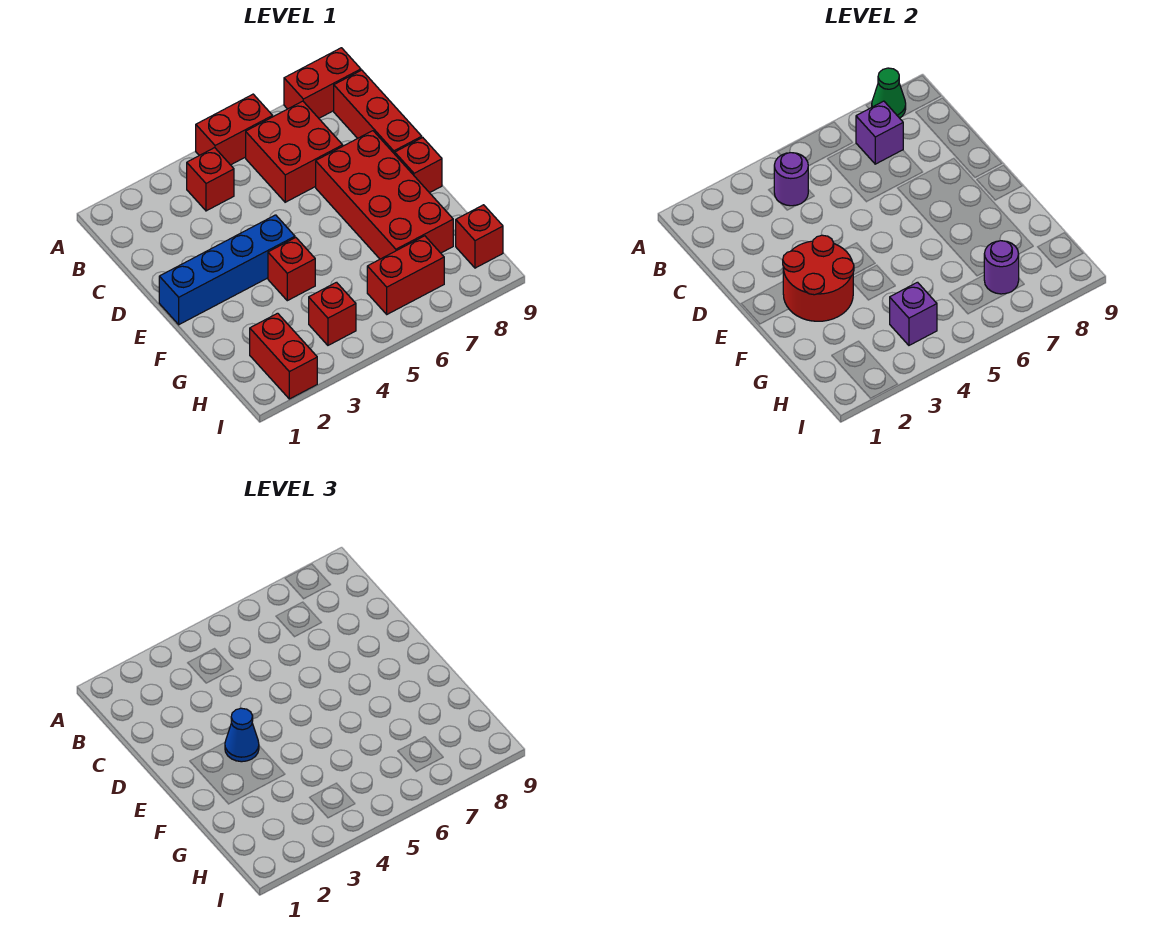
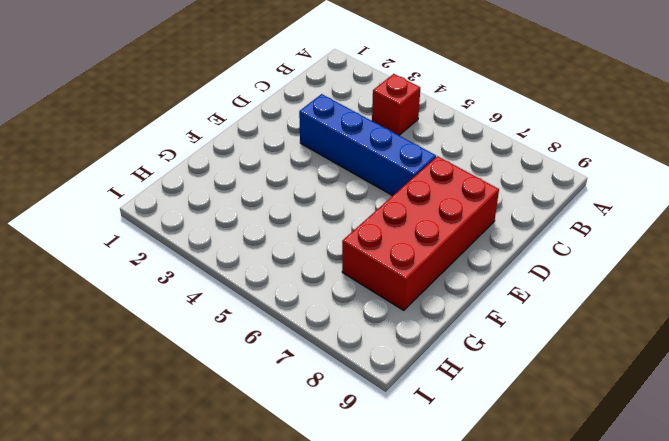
blue 1x4 brick [299,94,436,196] -> blue 1x4 brick moved to [159,215,295,325]
none -> red 1x2 brick [196,94,273,165]
none -> red 1x2 brick [284,48,361,118]
none -> red 2x2 brick [246,101,343,202]

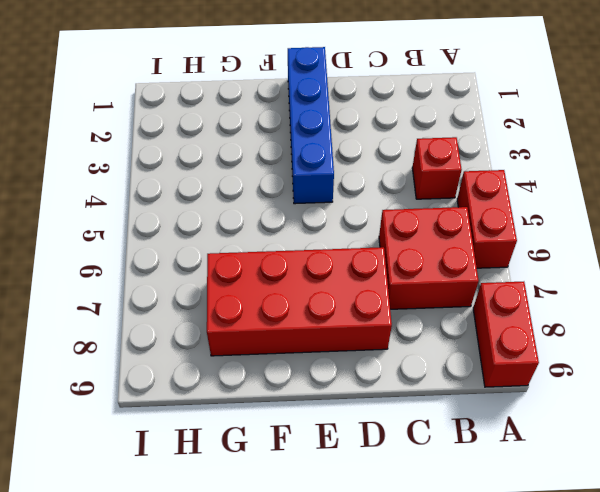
none -> red 1x3 brick [334,70,422,154]
none -> red 1x1 brick [395,137,442,193]
none -> red 1x1 brick [268,238,315,301]

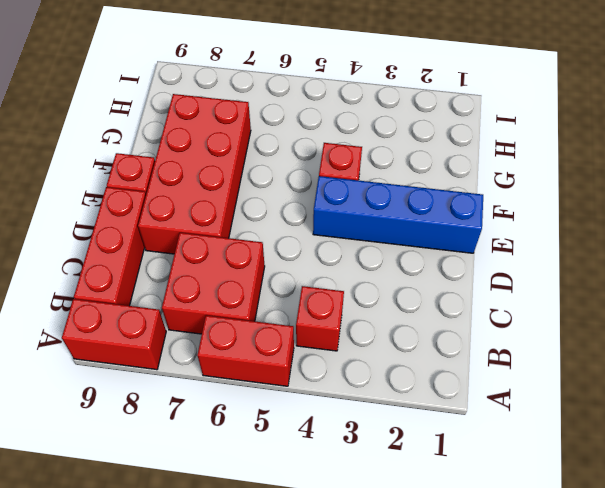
none -> red 1x2 brick [250,313,317,399]
none -> red 1x1 brick [309,282,356,345]
none -> red 1x2 brick [367,236,444,314]

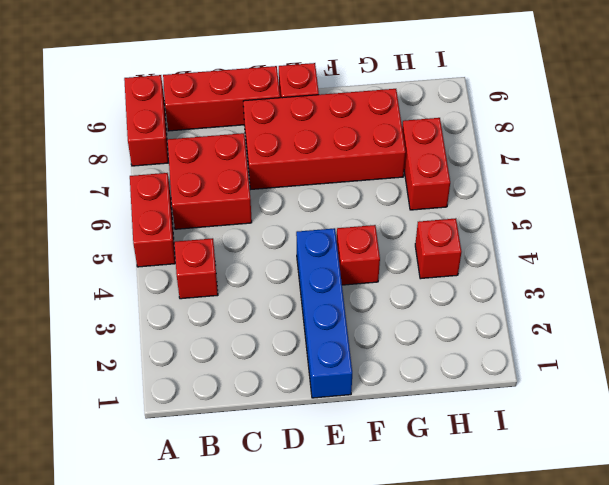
none -> red 1x2 brick [250,313,317,399]
none -> red 1x1 brick [456,205,503,268]
none -> green 1x1 cone [872,68,906,118]

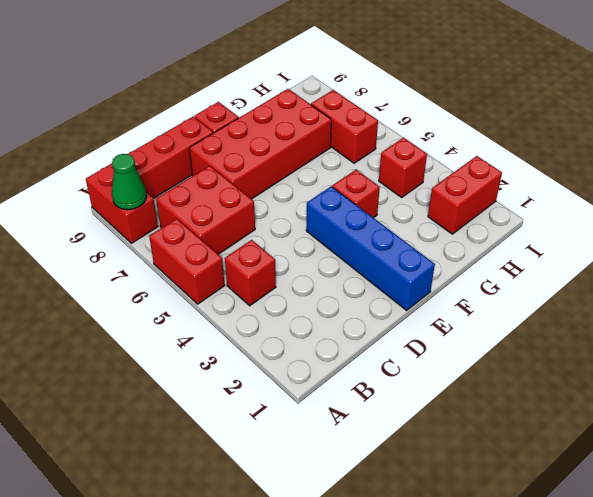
none -> red 1x1 brick [456,205,503,268]
none -> purple 1x1 round brick [774,153,808,206]
none -> purple 1x1 brick [856,101,903,164]

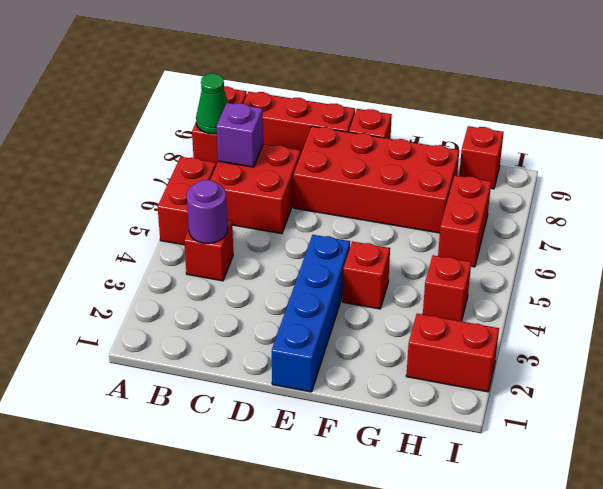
none -> red 2x2 round brick [783,235,854,321]
none -> purple 1x1 brick [890,282,937,345]
none -> purple 1x1 round brick [984,241,1019,294]

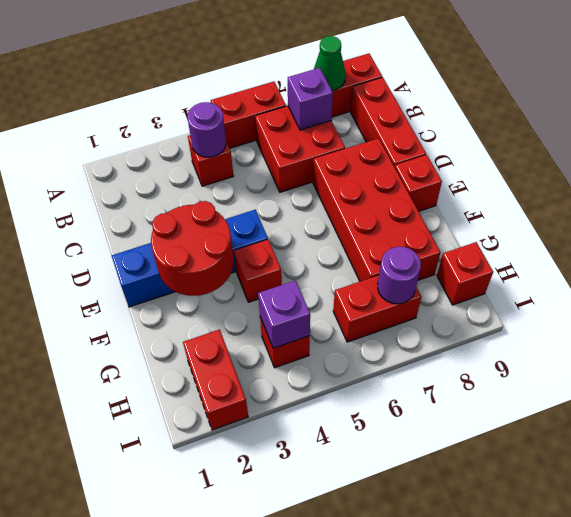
none -> blue 1x1 cone [225,708,259,762]

